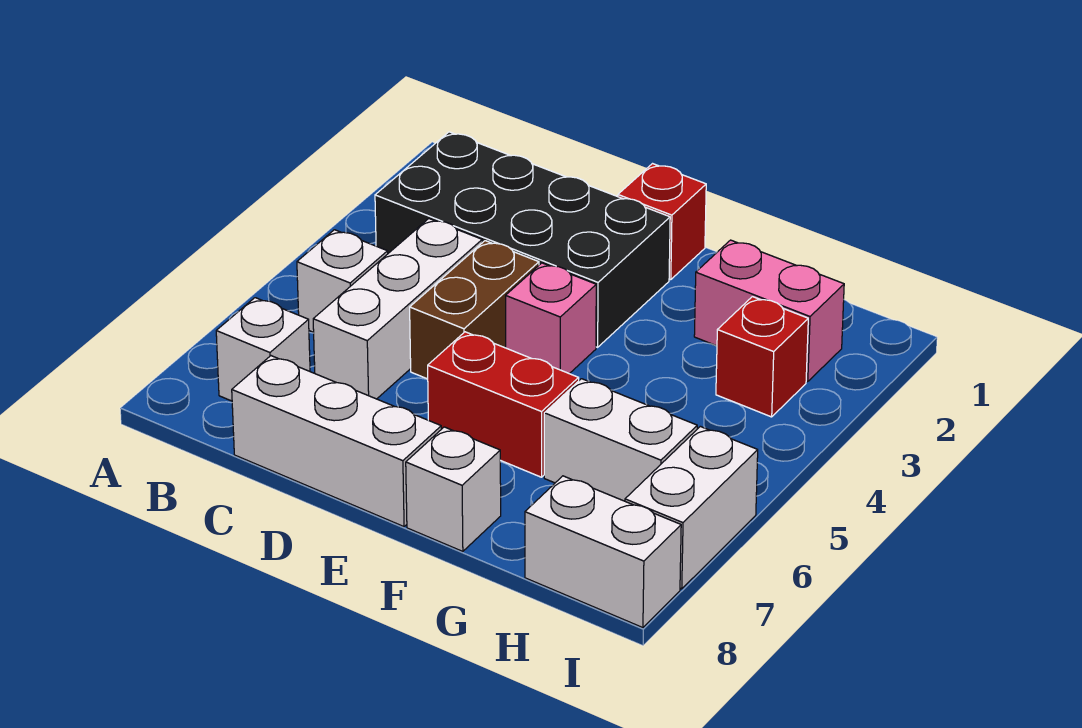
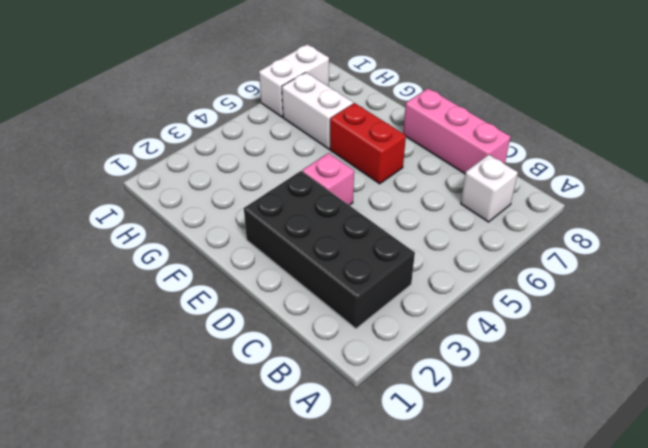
pink 1x3 brick [403,88,510,174] -> white 1x3 brick [232,356,441,527]
none -> white 1x1 brick [297,230,388,332]
none -> white 1x3 brick [313,219,482,399]
none -> brown 1x2 brick [410,241,539,379]

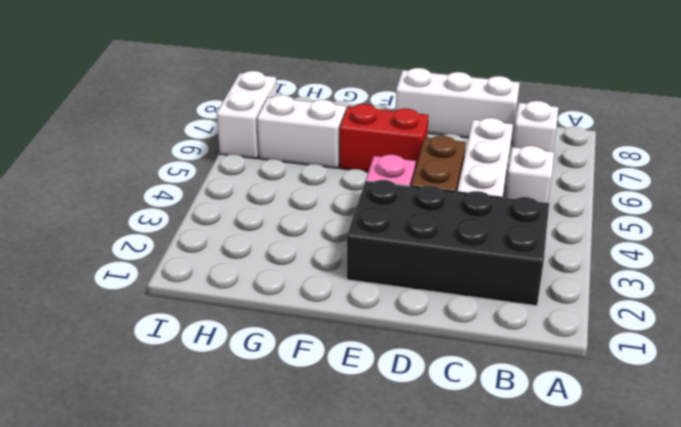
none -> red 1x1 brick [618,164,706,280]
none -> white 1x1 brick [406,427,501,551]
none -> pink 1x2 brick [694,240,844,382]

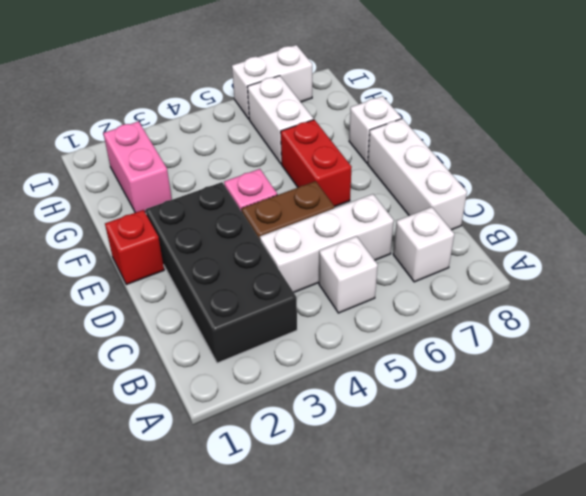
none -> red 1x1 brick [716,297,808,417]
none -> white 1x2 brick [525,476,681,628]

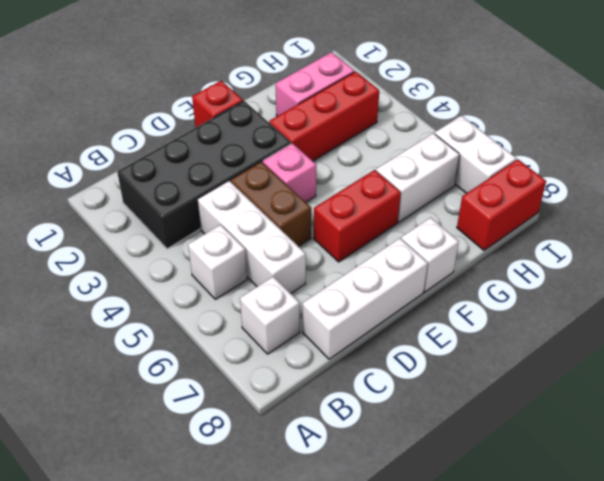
red 1x3 brick [269,71,379,161] -> red 1x1 brick [716,297,808,417]
red 1x2 brick [457,159,546,250] -> white 1x2 brick [525,476,681,628]

